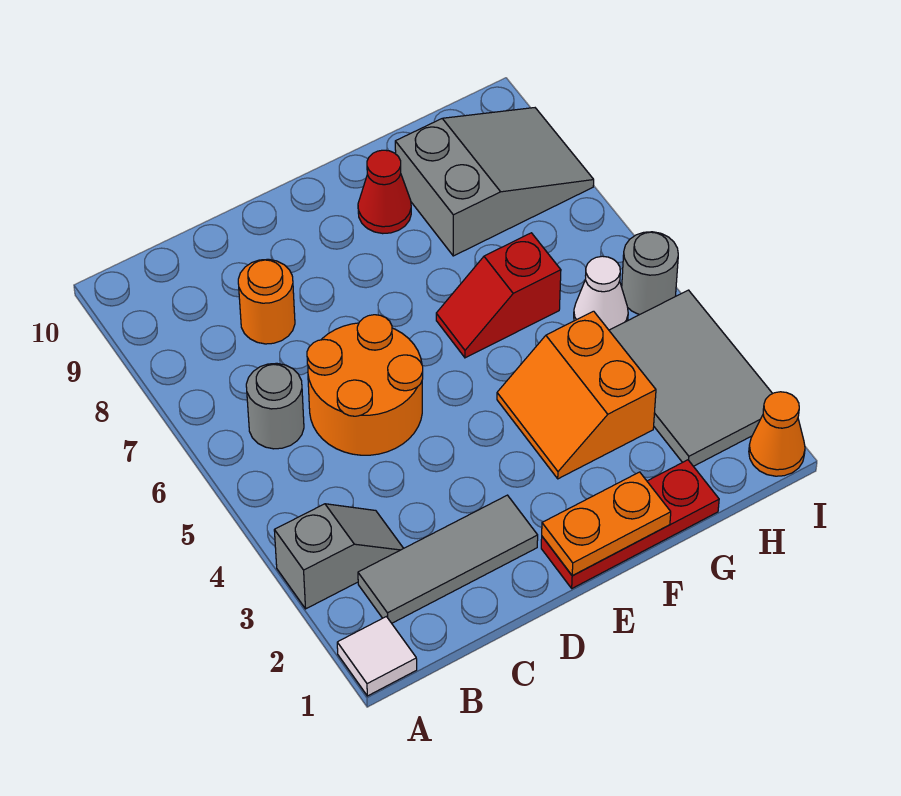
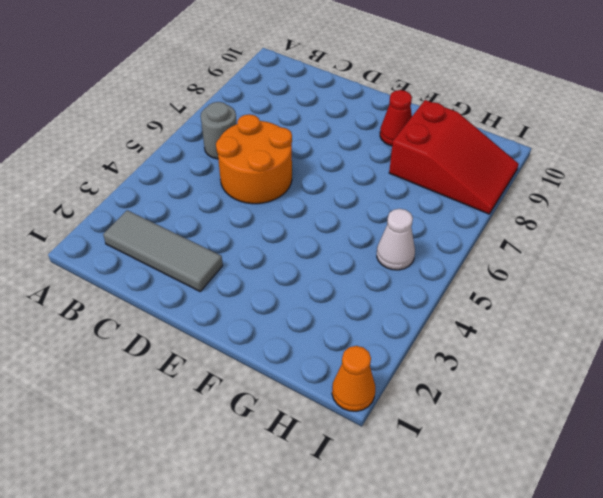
red 2x3 slope [389,100,519,214] -> grey 2x3 slope [395,108,594,256]
none -> white 1x1 tile [337,617,417,696]
none -> grey 1x2 slope [274,504,403,609]
none -> orange 1x1 round brick [238,259,295,344]

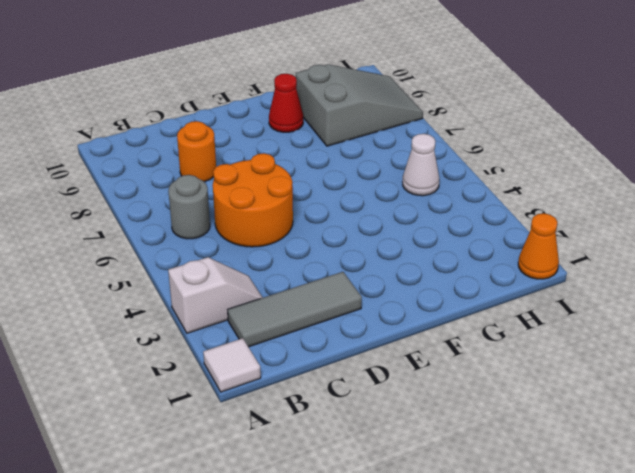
white 1x2 slope [168,257,263,333] -> grey 1x2 slope [274,504,403,609]
none -> red 1x3 plate [541,460,719,588]
none -> orange 2x2 slope [497,311,656,479]
none -> red 1x2 slope [436,233,561,358]

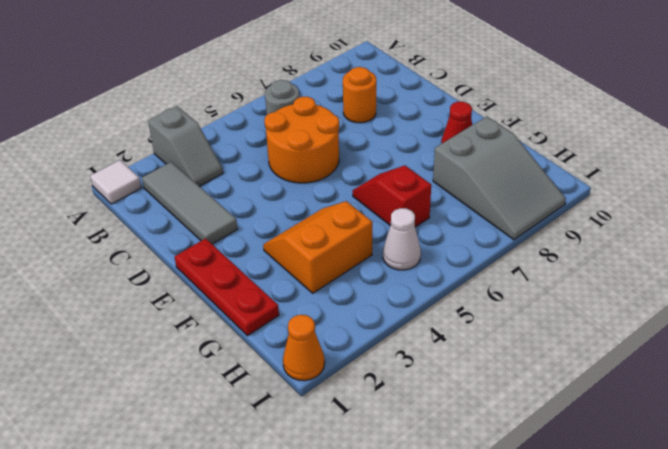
none -> grey 2x3 tile [609,290,773,466]
none -> grey 1x1 round brick [622,232,678,315]
none -> orange 1x2 plate [542,472,671,575]

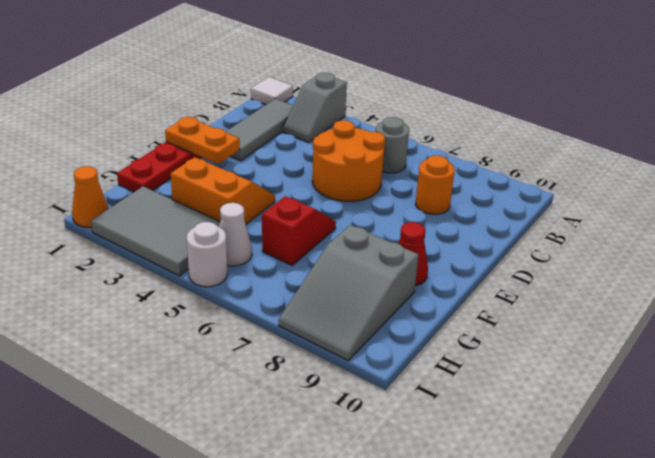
orange 1x2 plate [165,117,240,164] -> orange 1x2 plate turned to [542,472,671,575]
white 1x1 round brick [187,222,227,287] -> grey 1x1 round brick [622,232,678,315]

